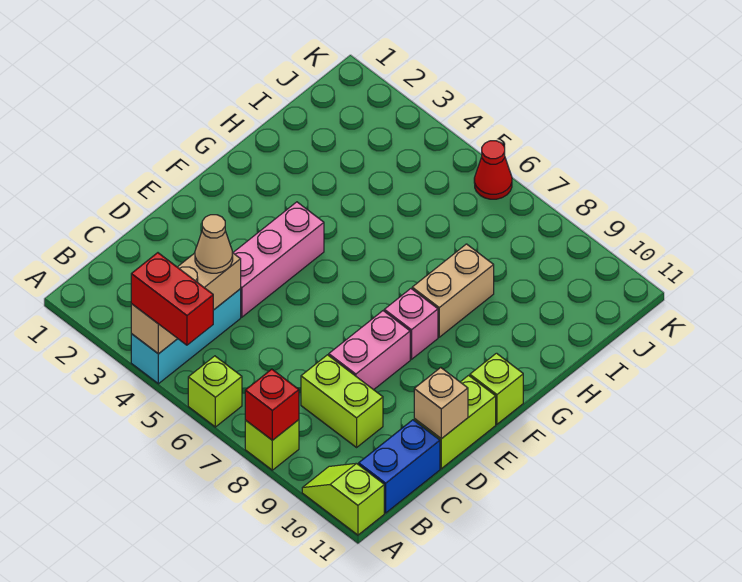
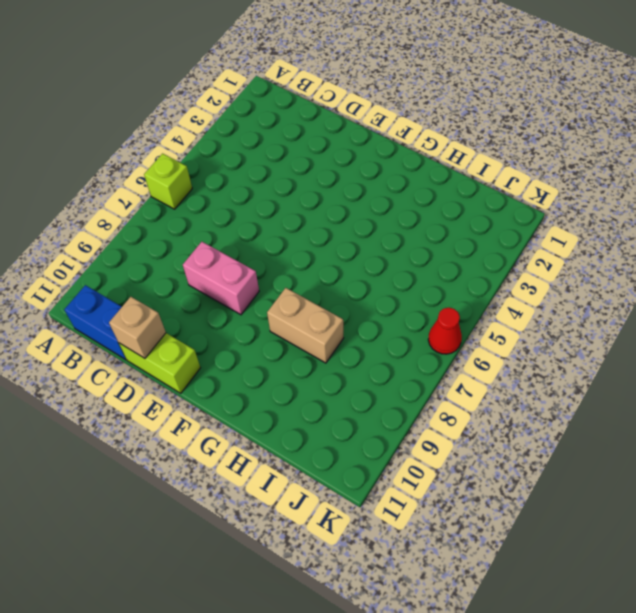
none -> cyan 1x3 brick [131,289,241,384]
none -> lime 1x1 brick [245,420,299,470]
none -> lime 1x2 slope [302,463,384,535]

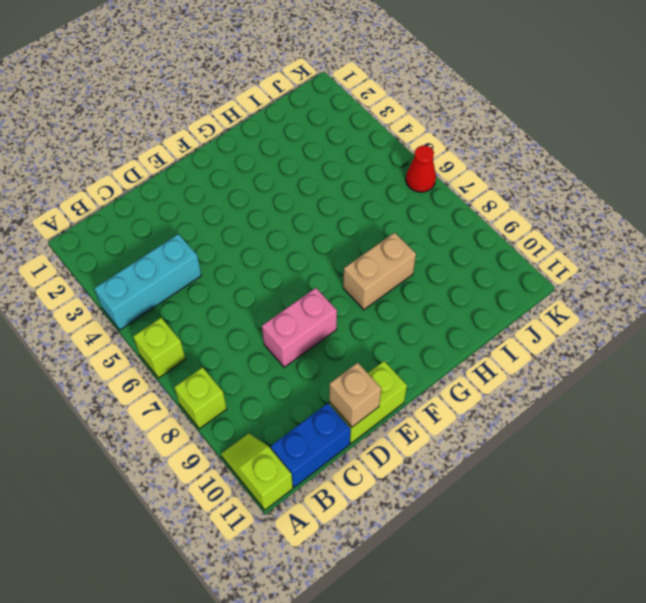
none -> lime 1x2 brick [301,355,383,447]
none -> pink 1x3 brick [233,202,324,317]
none -> pink 1x1 brick [384,289,438,359]

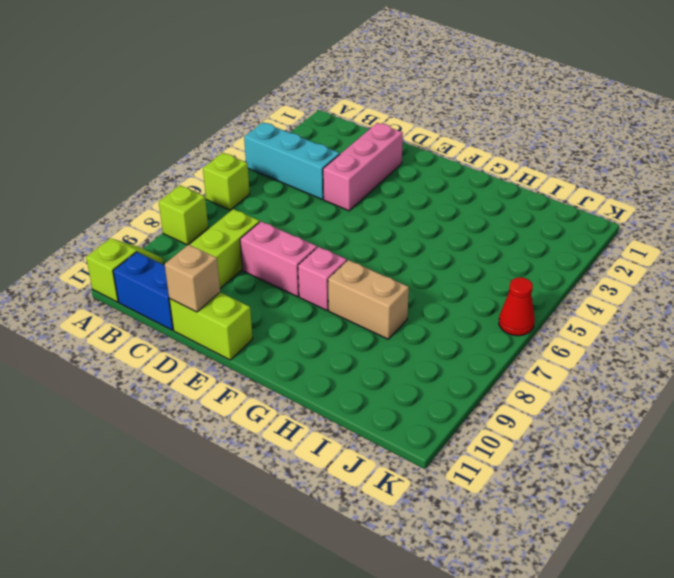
pink 1x3 brick [323,123,403,211] -> pink 1x3 brick turned to [233,202,324,317]
none -> lime 1x1 brick [470,353,523,424]
none -> tan 1x3 brick [131,253,241,354]
none -> red 1x1 brick [245,369,299,440]

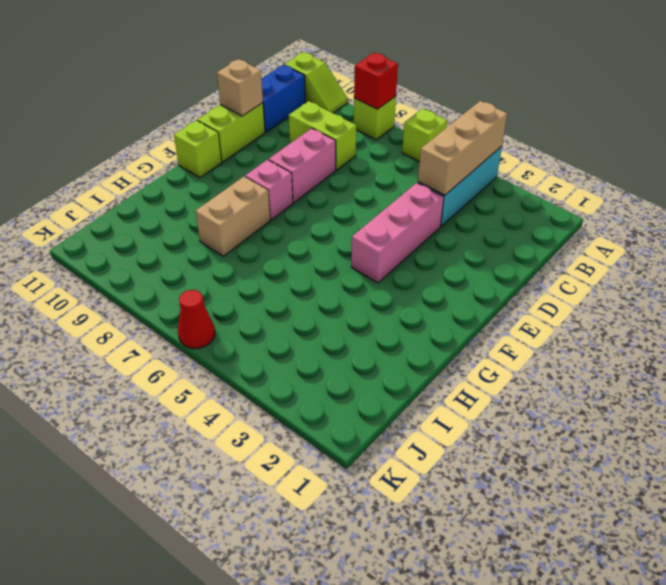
none -> red 1x2 brick [131,253,213,345]
none -> tan 1x1 cone [195,215,233,273]

